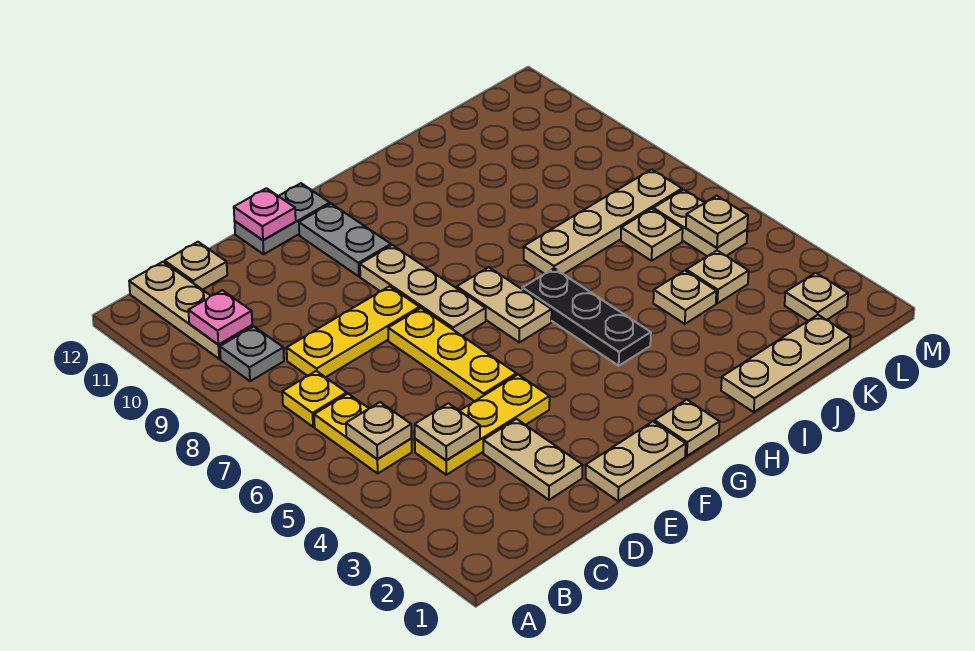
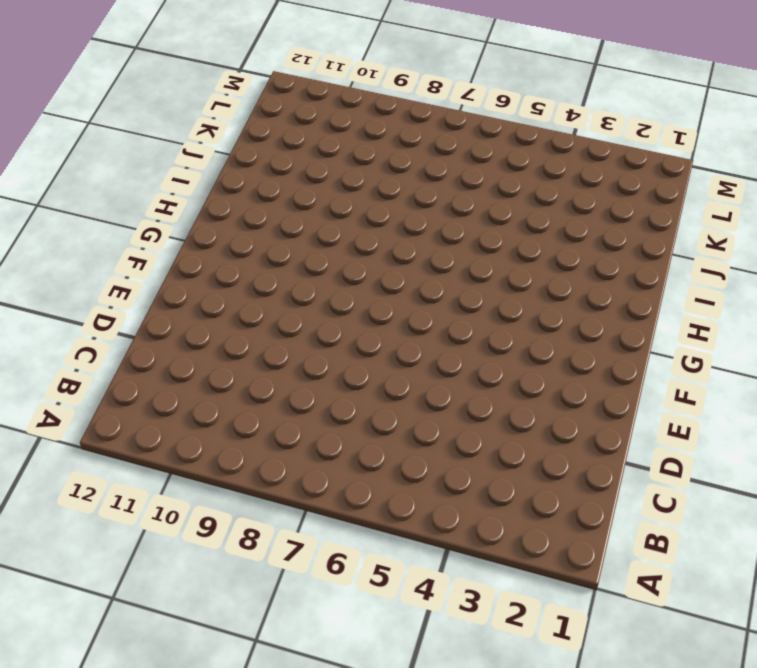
none -> yellow 1x2 plate [314,394,412,473]
none -> yellow 1x1 plate [282,371,347,427]
none -> grey 1x1 plate [220,327,284,381]

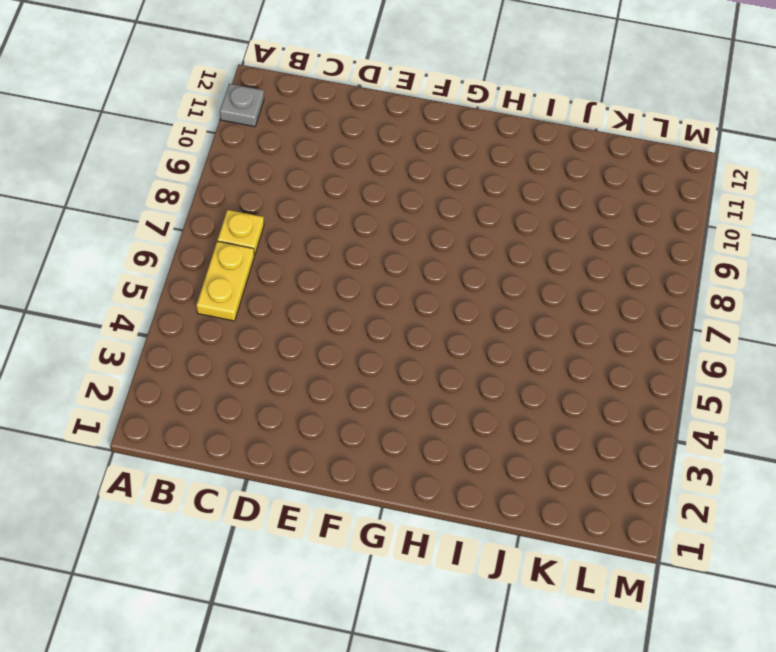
grey 1x1 plate [220,84,264,127] -> grey 1x1 plate moved to [220,327,284,381]
none -> tan 1x3 plate [129,262,252,359]
none -> yellow 1x3 plate [415,375,550,475]
none -> yellow 1x3 plate [287,286,420,377]

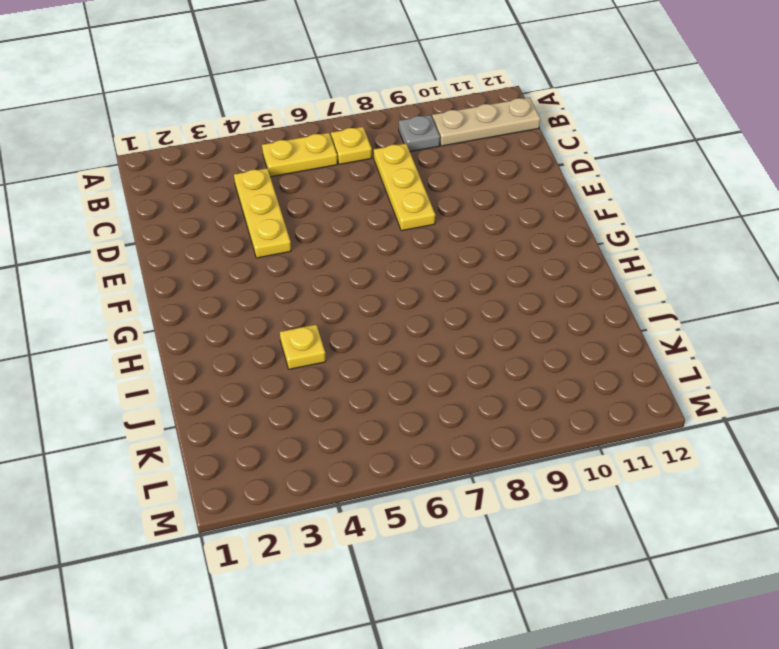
yellow 1x1 plate [280,325,326,369] -> none
none -> tan 1x1 plate [165,242,227,290]
none -> tan 1x2 plate [483,419,582,500]
none -> tan 1x2 plate [586,422,686,501]

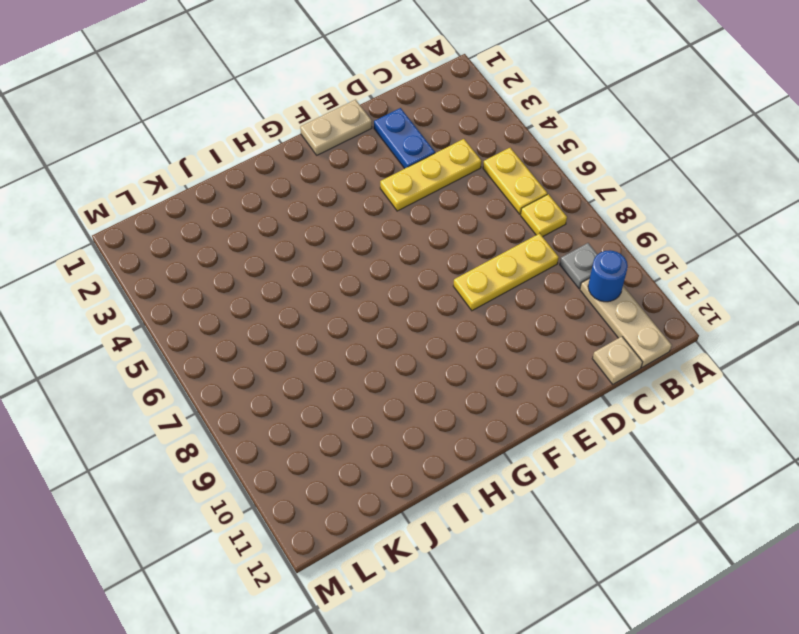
blue 1x1 round brick [588,250,628,302] -> pink 1x1 plate [188,290,252,344]
blue 1x2 plate [374,108,435,169] -> tan 1x2 plate [483,419,582,500]
none -> yellow 1x3 plate [388,308,516,401]
none -> grey 1x2 plate [234,183,330,254]
none -> tan 1x3 plate [360,245,486,336]

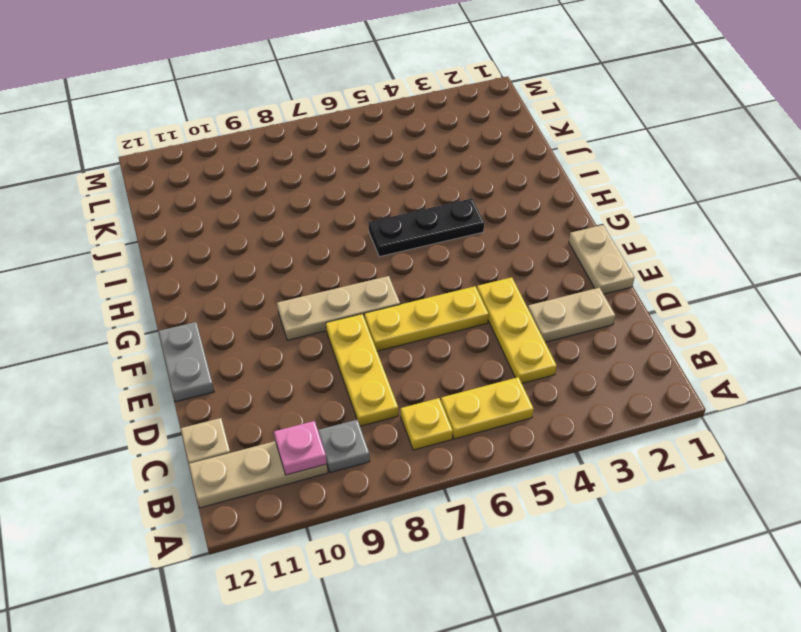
none -> grey 1x2 plate [299,204,391,276]
none -> tan 1x1 plate [655,399,719,456]
none -> tan 1x2 plate [457,267,552,342]

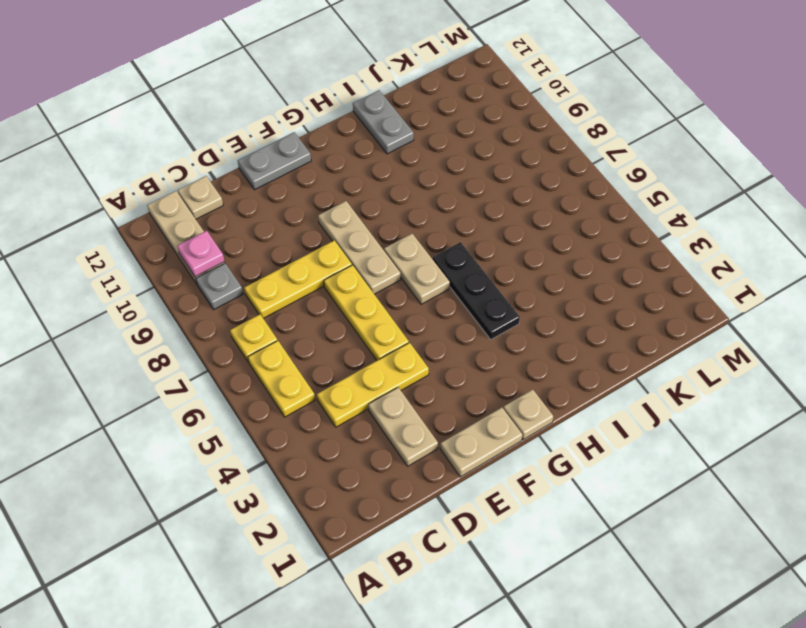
grey 1x2 plate [353,90,414,154] -> grey 1x2 plate moved to [299,204,391,276]
none -> tan 1x3 plate [721,315,851,412]
none -> tan 1x4 plate [524,169,682,274]
none -> tan 1x1 plate [653,271,716,324]

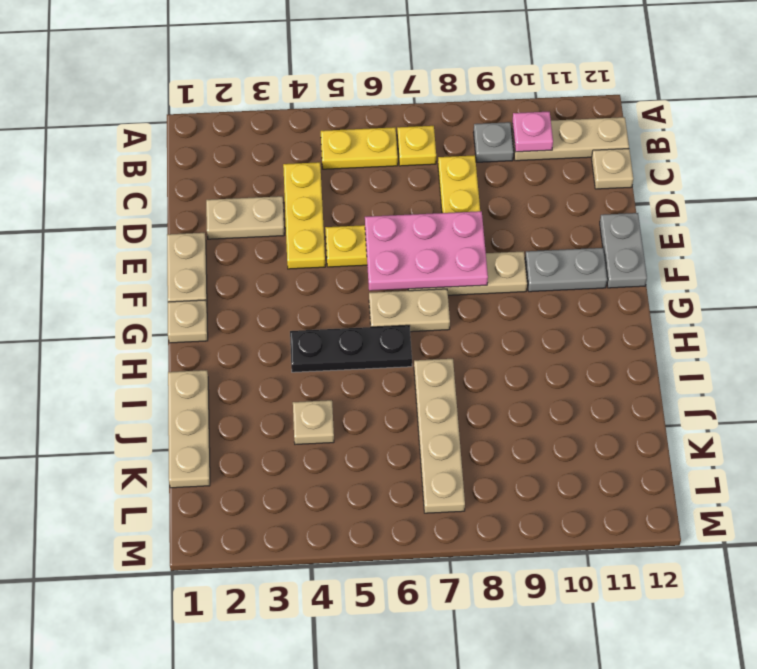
pink 2x3 plate [365,211,488,291] -> none
none -> tan 1x1 plate [686,251,749,303]
none -> tan 1x1 plate [621,209,683,261]
none -> tan 1x1 plate [785,273,848,321]

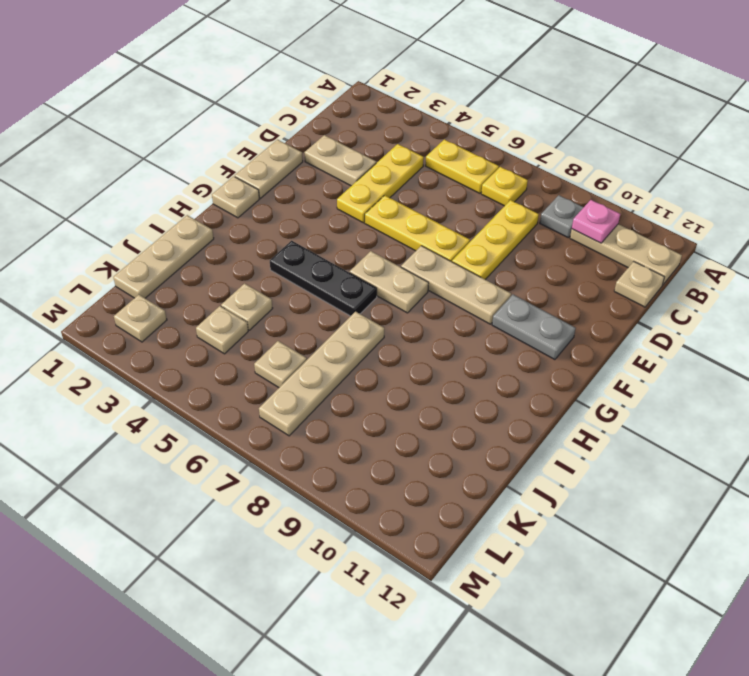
none -> grey 1x2 plate [234,183,330,254]
none -> tan 1x2 plate [653,190,747,256]
none -> tan 1x1 plate [346,402,411,459]

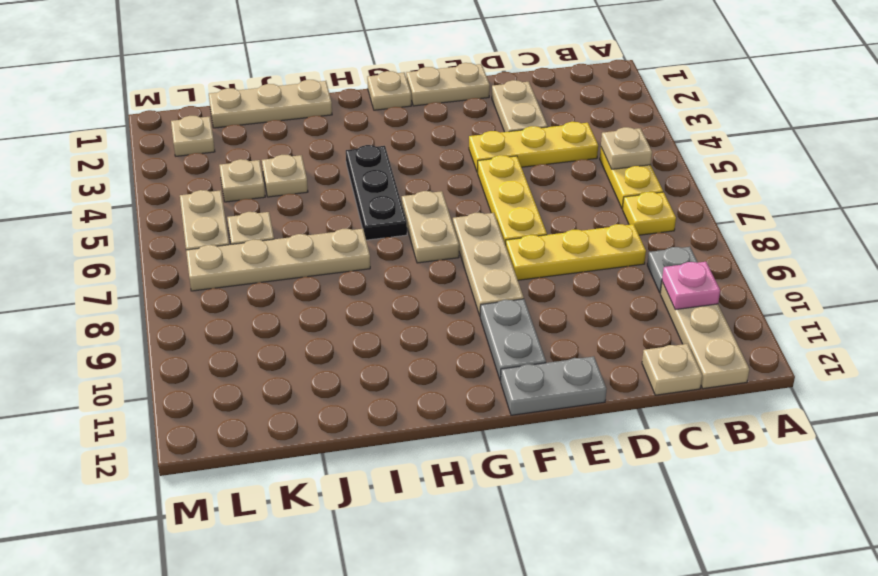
none -> tan 1x1 plate [415,403,480,460]
none -> pink 1x1 plate [234,188,296,240]
none -> tan 1x1 plate [686,196,748,248]

